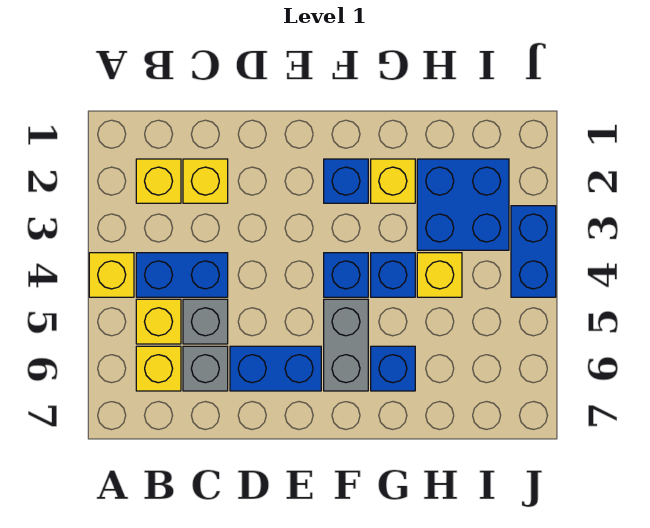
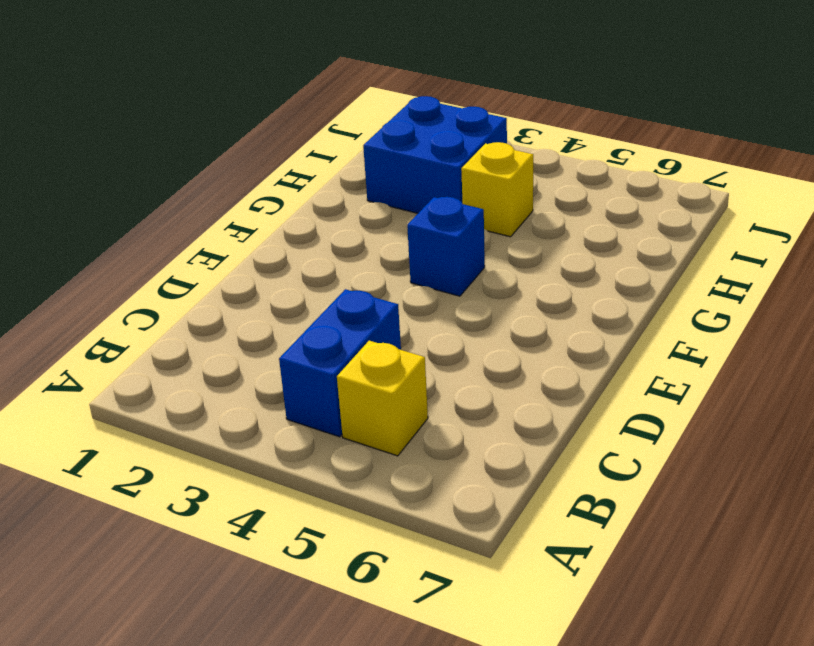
none -> yellow 1x1 brick [89,253,134,297]
none -> yellow 1x1 brick [136,159,181,203]
none -> yellow 1x1 brick [136,346,181,391]

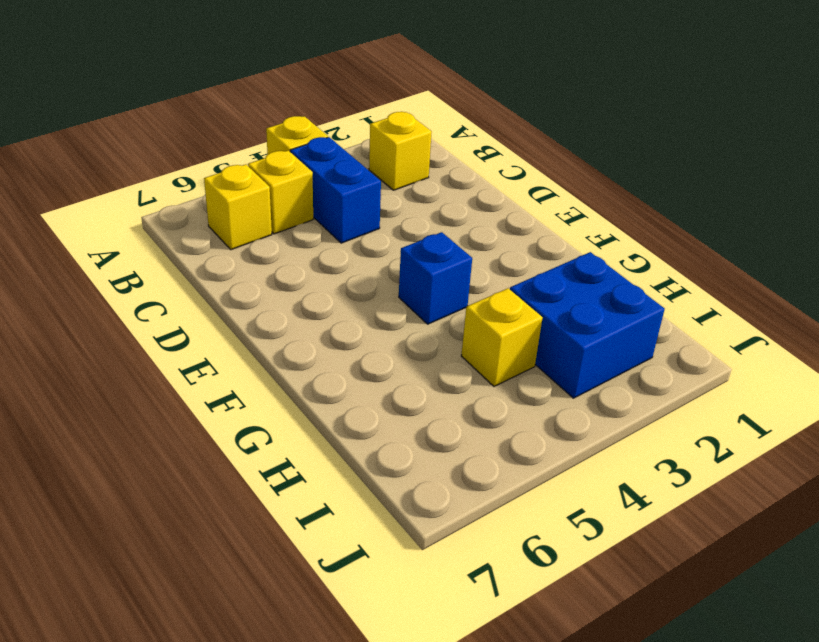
none -> yellow 1x1 brick [183,159,228,203]
none -> grey 1x1 brick [183,299,228,344]
none -> grey 1x1 brick [183,346,228,391]

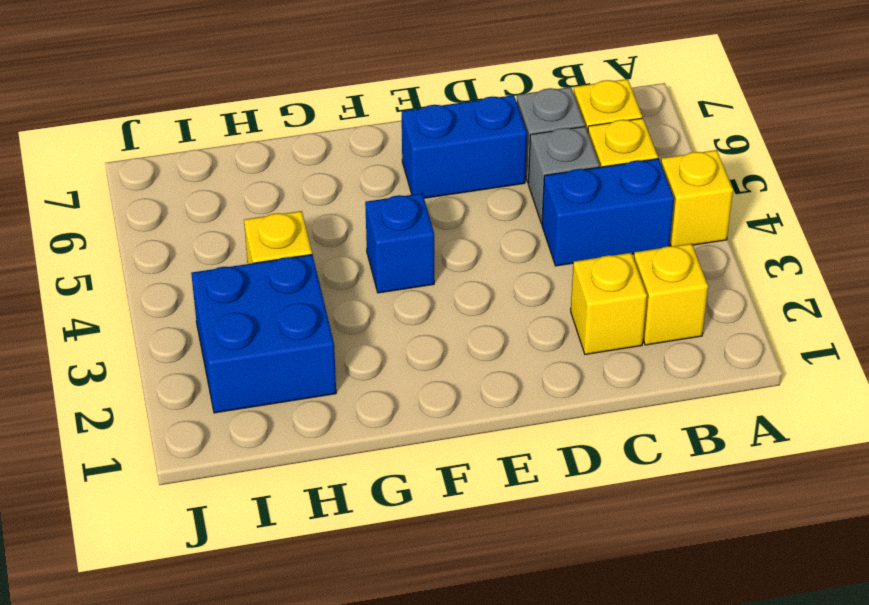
none -> blue 1x1 brick [324,159,368,203]
none -> grey 1x2 brick [324,299,368,391]
none -> yellow 1x1 brick [371,159,415,203]

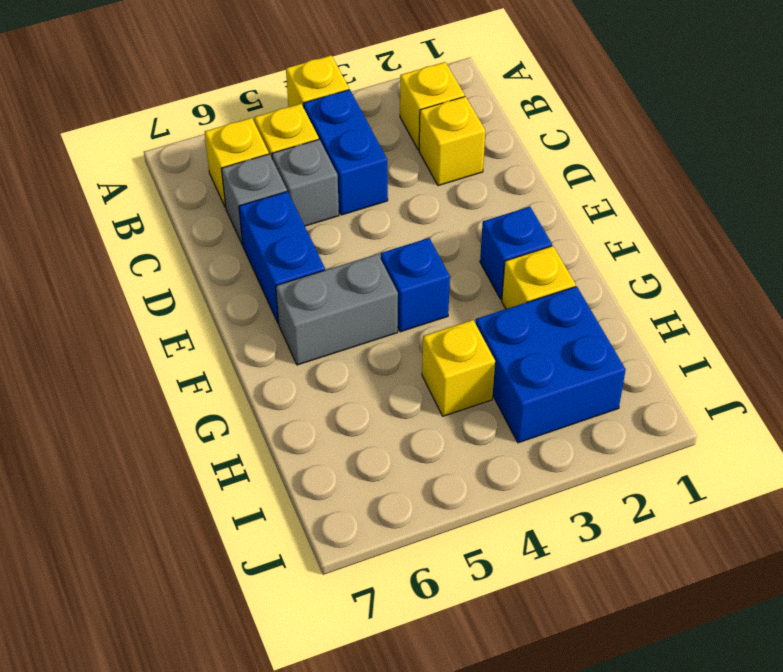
none -> blue 1x1 brick [371,253,415,297]
none -> blue 1x1 brick [371,346,415,391]
none -> blue 1x2 brick [511,206,556,297]

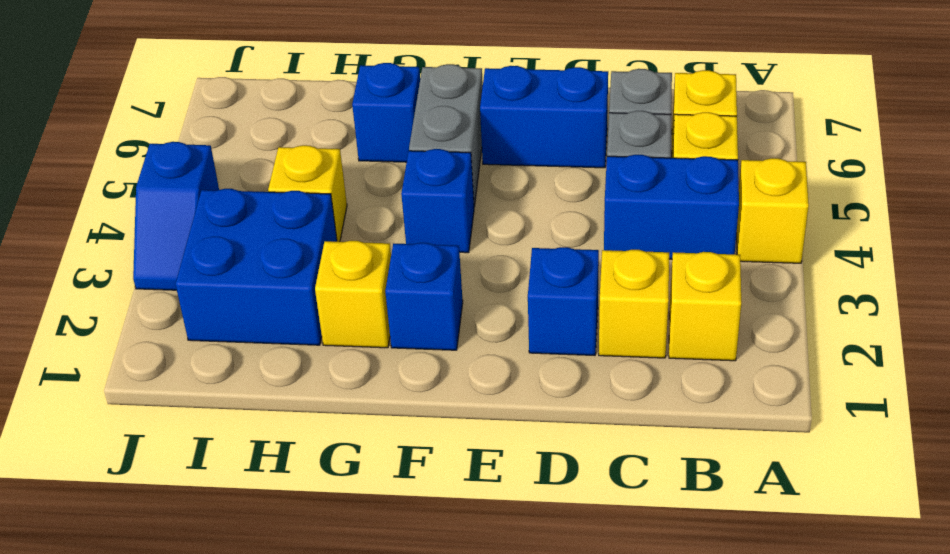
blue 1x1 brick [528,247,599,355] -> blue 1x1 brick moved to [371,253,415,297]
blue 1x2 slope [133,142,219,290] -> blue 1x2 brick [511,206,556,297]

